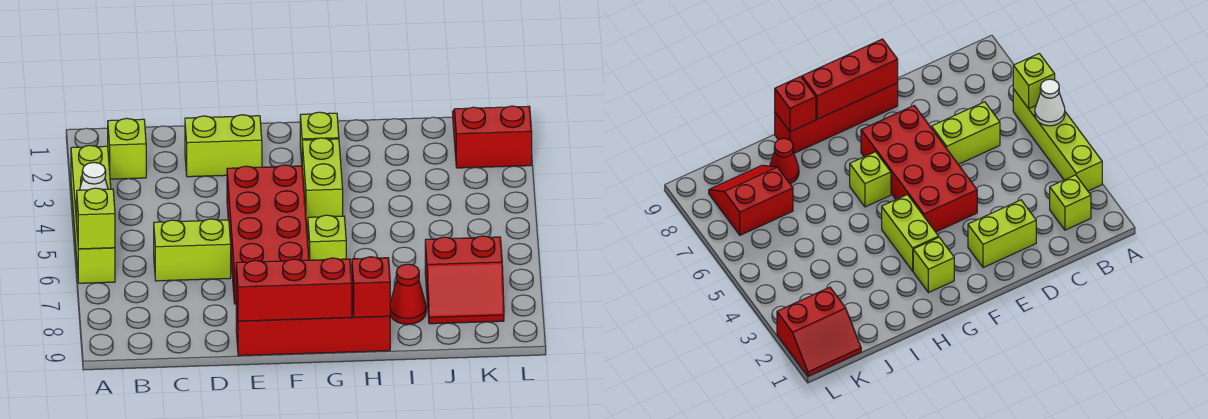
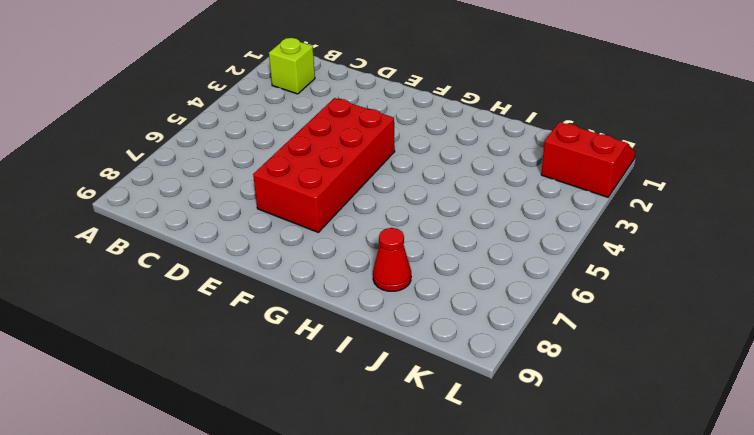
none -> lime 1x4 brick [71,145,115,283]
none -> lime 1x2 brick [154,219,231,281]
none -> lime 1x2 brick [185,115,262,177]

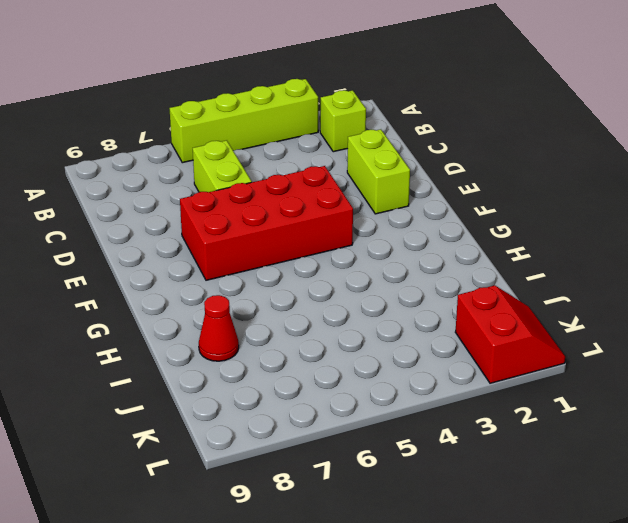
none -> red 1x4 brick [236,300,390,356]
none -> lime 1x1 brick [300,112,339,163]
none -> lime 1x2 brick [302,138,343,224]

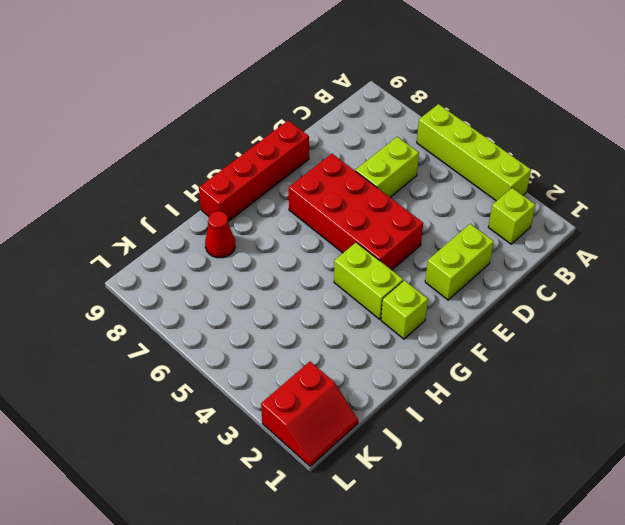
none -> lime 1x1 brick [308,215,346,260]
none -> red 2x2 slope [425,236,504,324]
none -> white 1x1 cone [76,162,108,213]

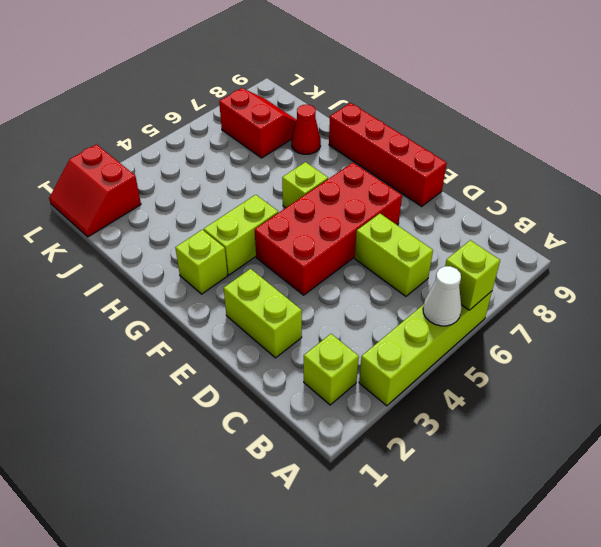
none -> red 1x3 brick [236,258,352,321]
none -> red 1x1 brick [352,257,390,317]

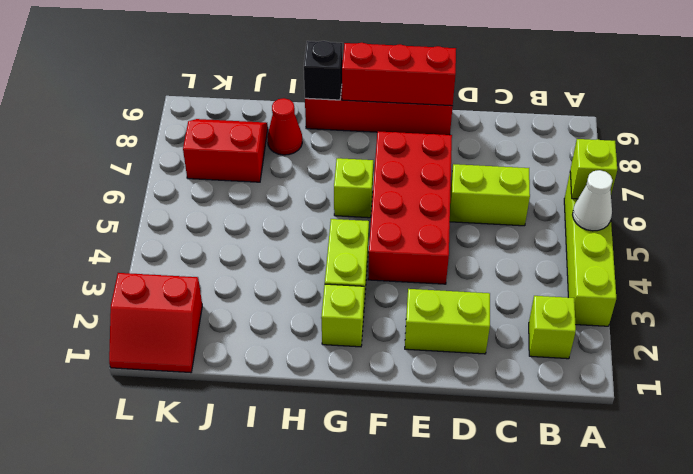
black 1x1 brick [304,41,343,100] -> red 1x1 brick [352,257,390,317]

